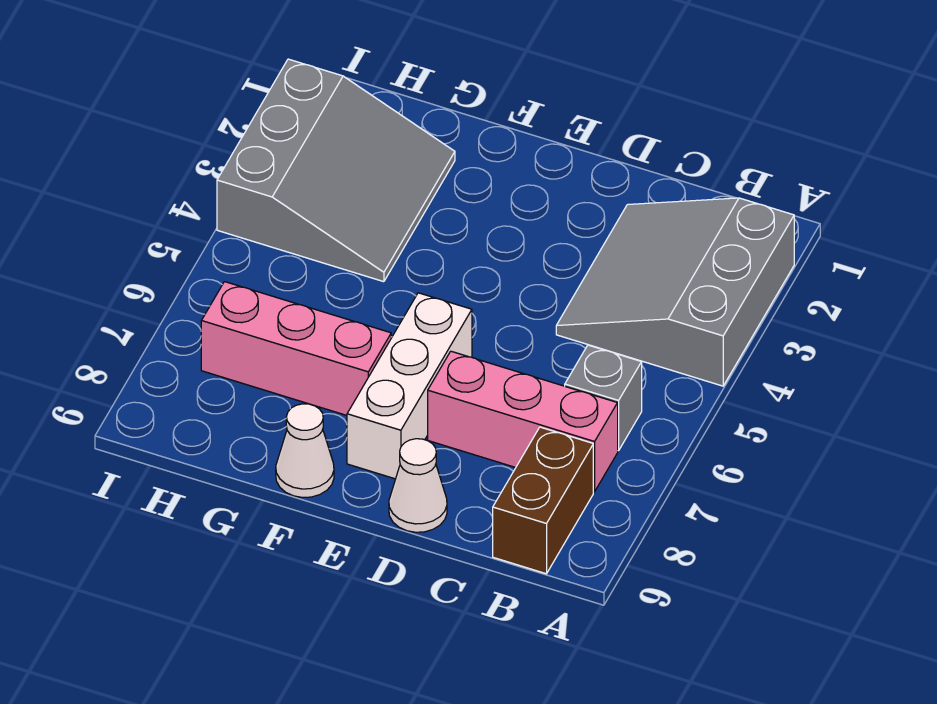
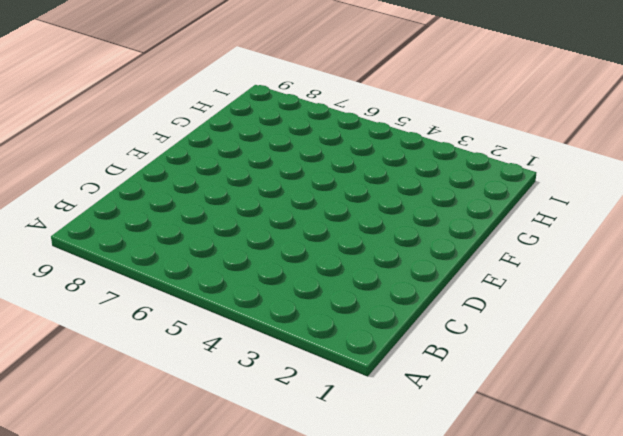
none -> grey 3x3 slope [556,198,794,386]
none -> grey 1x1 brick [565,345,642,451]

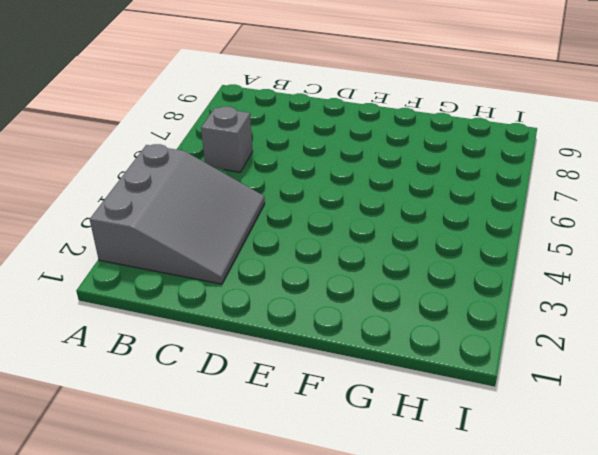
none -> pink 1x3 brick [428,351,618,492]
none -> brown 1x2 brick [493,427,593,574]

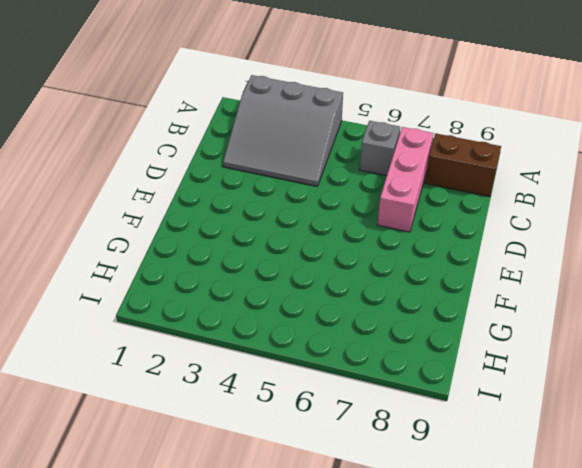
none -> white 1x1 cone [389,439,447,532]
none -> white 1x3 brick [347,293,472,479]

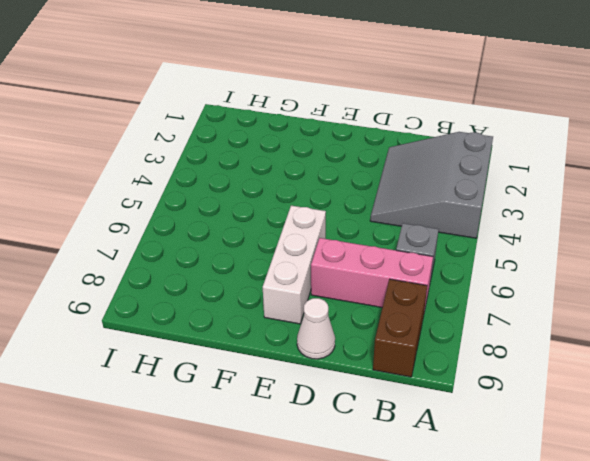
none -> pink 1x3 brick [201,282,391,415]
none -> white 1x1 cone [276,404,334,497]

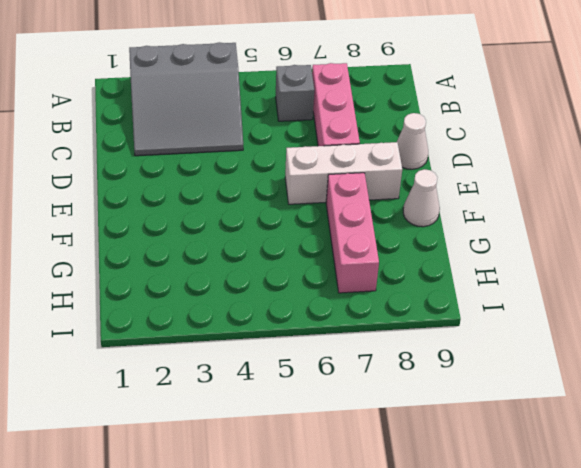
none -> brown 1x2 brick [493,427,593,574]
none -> grey 3x3 slope [217,59,455,282]

